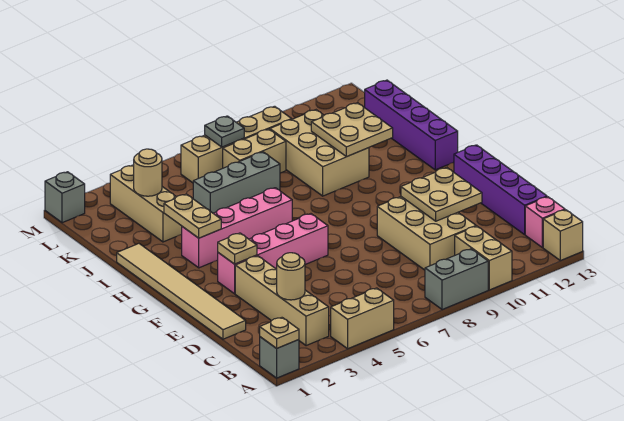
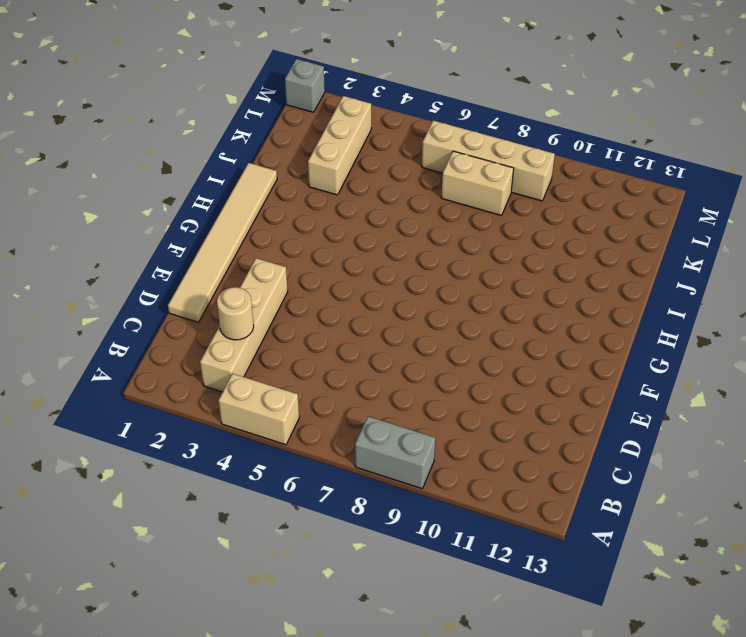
none -> grey 1x1 brick [260,337,299,378]
none -> tan 1x2 brick [455,226,512,290]
none -> tan 1x1 brick [543,210,583,260]

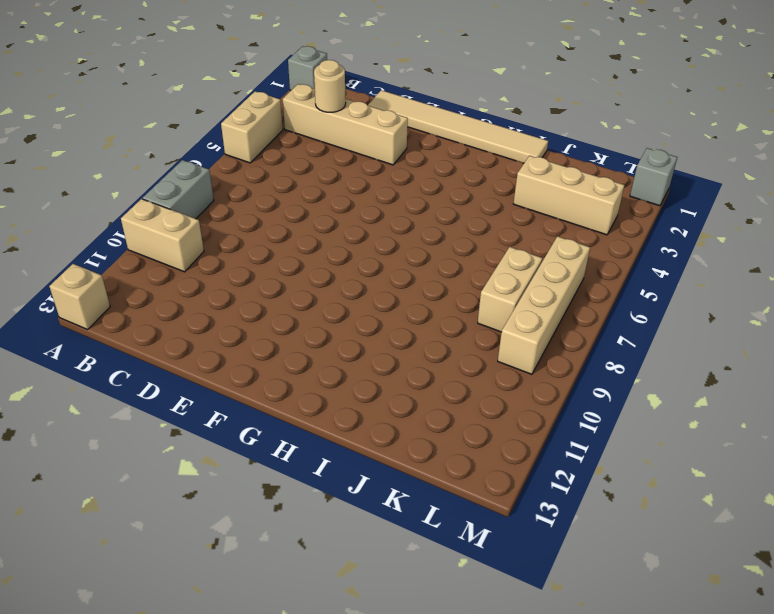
none -> pink 1x1 brick [525,197,565,248]
none -> tan 2x3 brick [377,197,476,270]
none -> purple 1x4 brick [454,145,547,235]

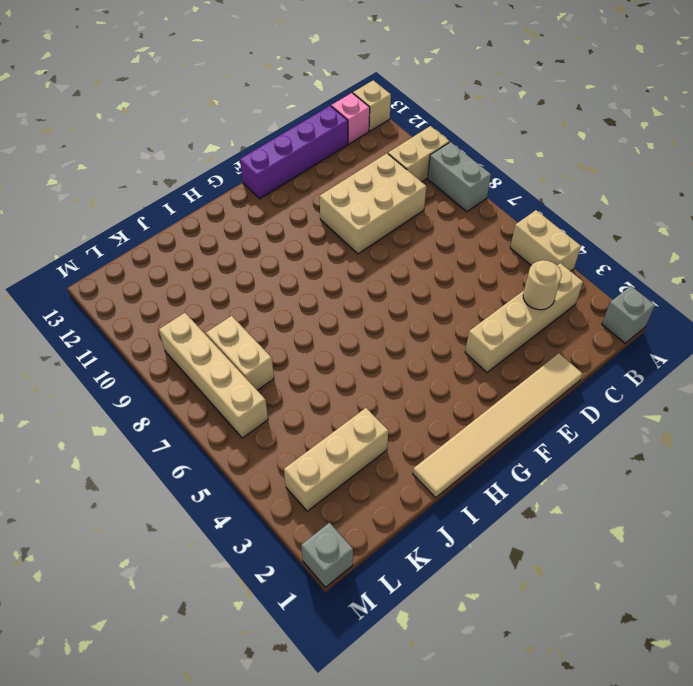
none -> pink 1x4 brick [217,214,328,294]
none -> pink 1x4 brick [181,188,292,268]
none -> purple 1x4 brick [365,80,458,170]

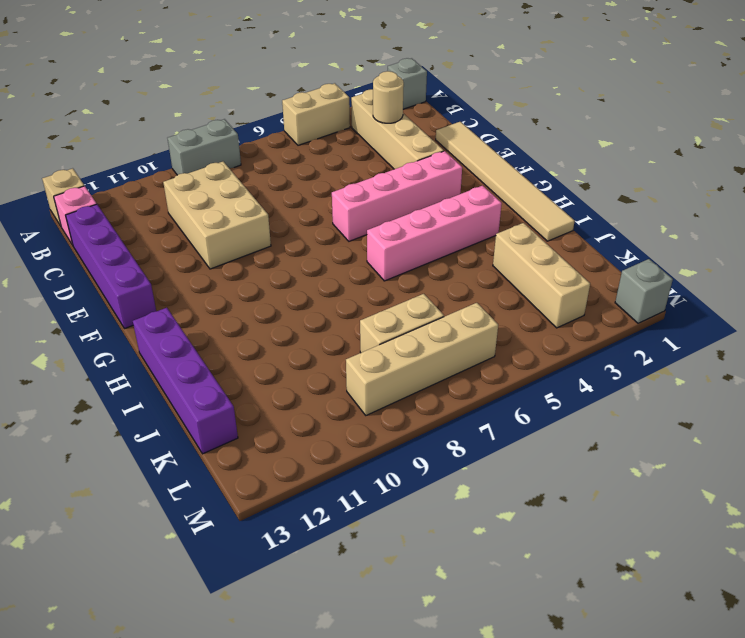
none -> tan 1x2 brick [455,226,512,290]
none -> tan 2x3 brick [270,110,369,196]
none -> grey 1x3 brick [193,152,280,213]

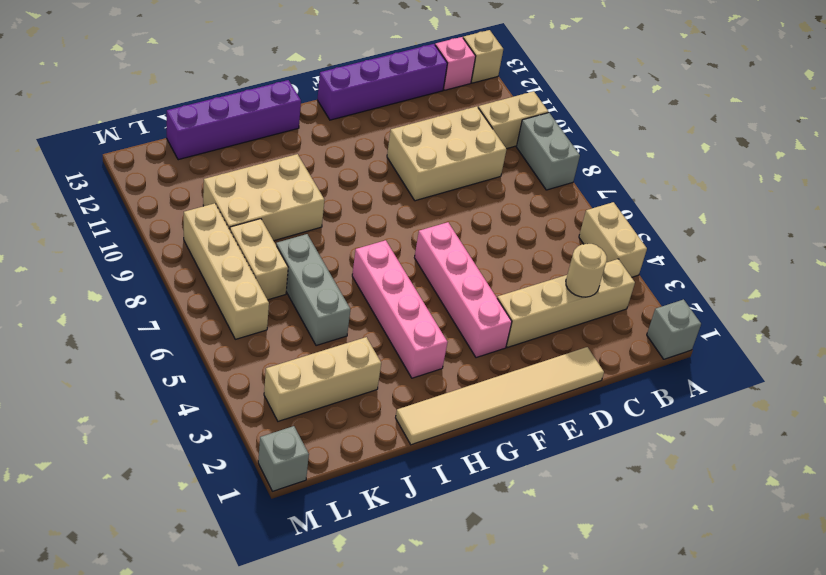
none -> tan 1x1 plate [260,318,299,348]
none -> tan 2x2 plate [401,168,482,221]
none -> tan 1x1 plate [218,233,257,264]

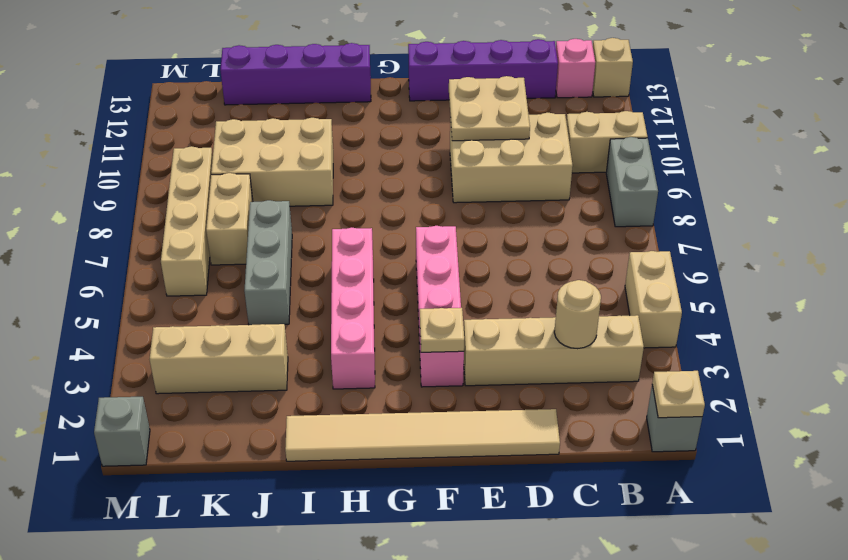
none -> tan 1x2 plate [164,194,221,238]
none -> tan 2x2 plate [311,103,393,157]
none -> tan 1x1 round brick [134,149,162,196]

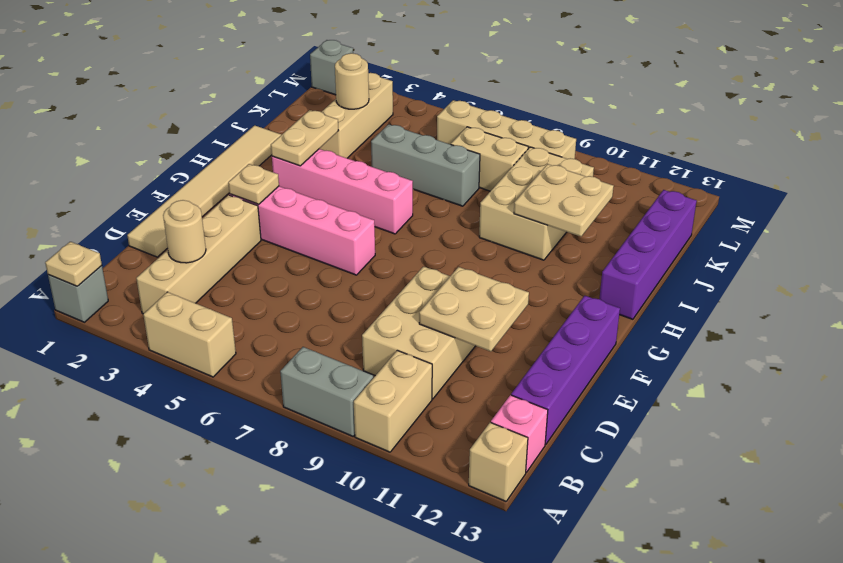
none -> grey 1x1 plate [205,116,244,147]

